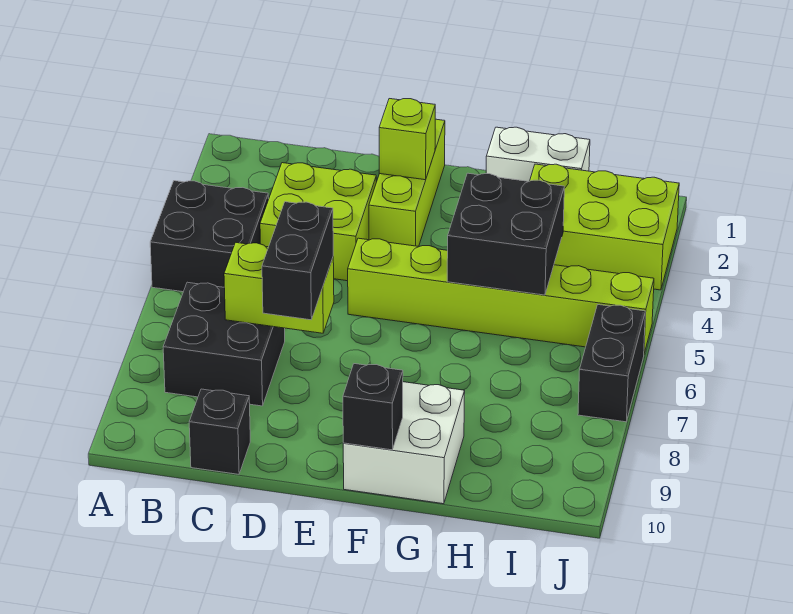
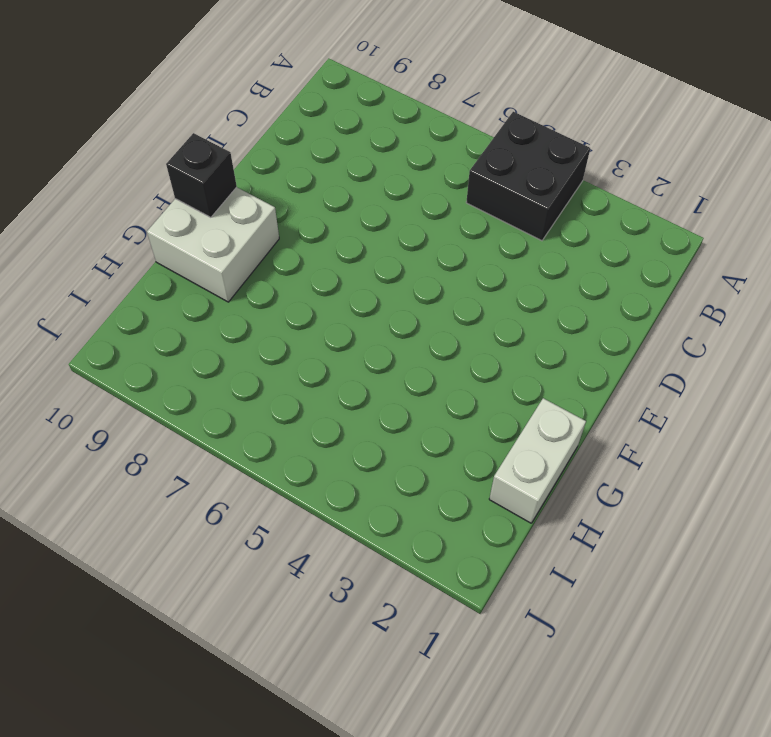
none -> black 2x2 brick [163,282,285,406]
none -> lime 2x2 brick [260,163,377,281]
none -> black 1x1 brick [189,389,250,474]

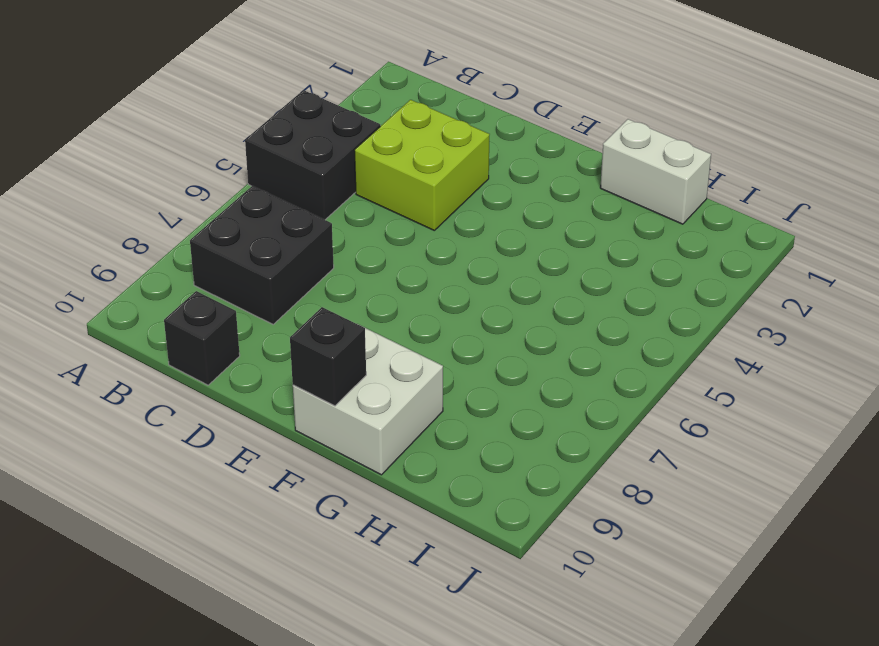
none -> lime 1x3 brick [369,119,445,246]
none -> lime 1x6 brick [348,238,654,353]
none -> lime 2x3 brick [530,164,679,290]

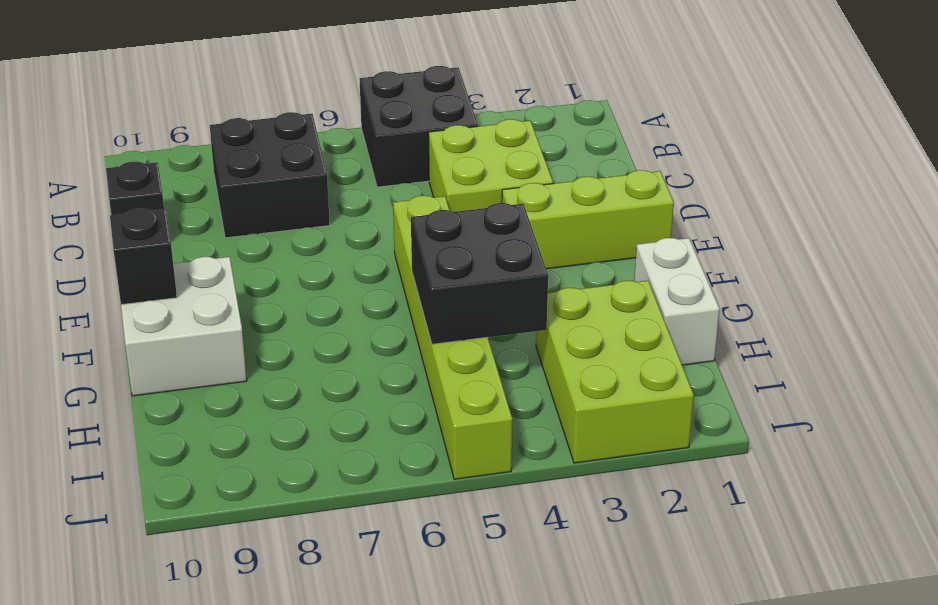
none -> black 1x2 brick [578,305,645,422]
none -> lime 1x2 brick [224,243,334,333]
none -> lime 1x1 brick [379,99,435,180]

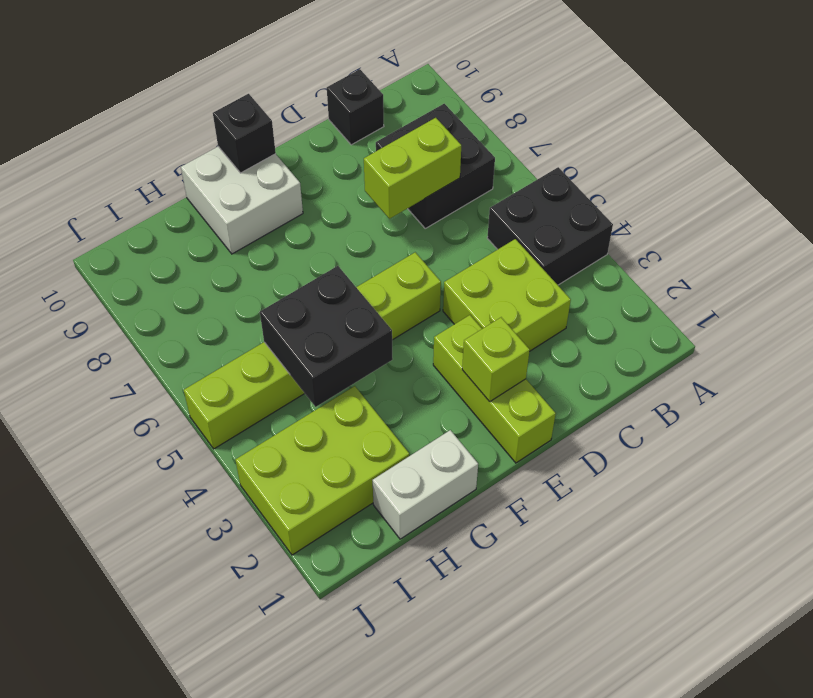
none -> black 1x2 brick [578,305,645,422]
none -> black 1x2 brick [262,202,333,320]

